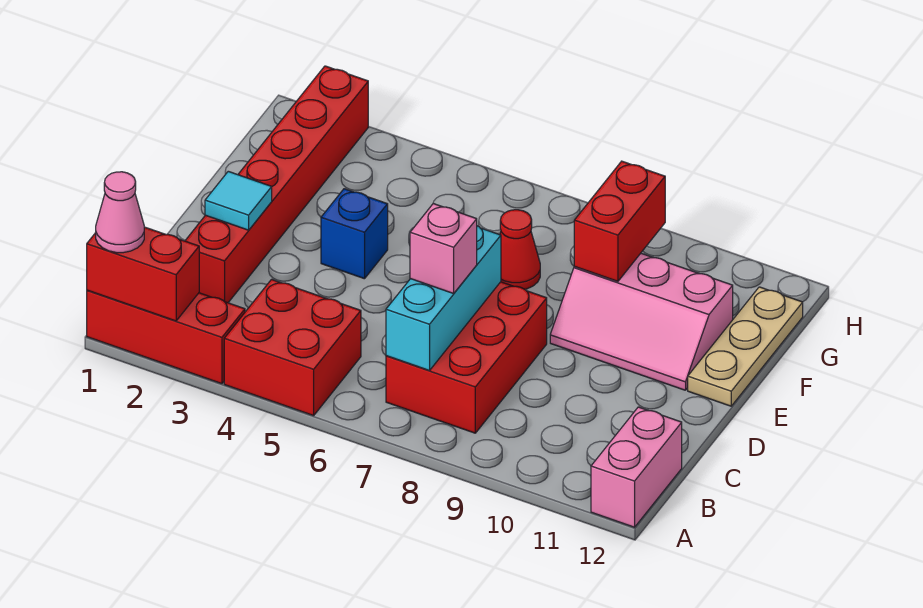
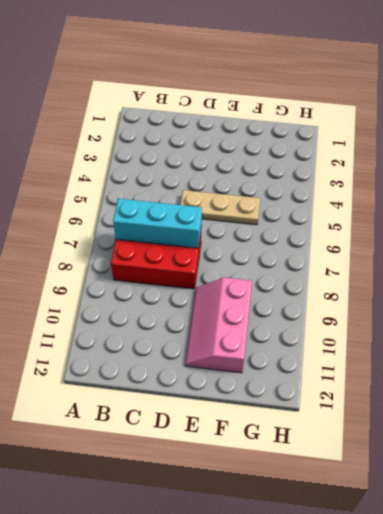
tan 1x3 plate [180,190,260,225] -> tan 1x3 plate moved to [688,287,803,406]
none -> red 1x3 brick [87,290,245,384]
none -> red 2x2 brick [224,279,361,416]
none -> pink 1x2 brick [591,407,682,527]

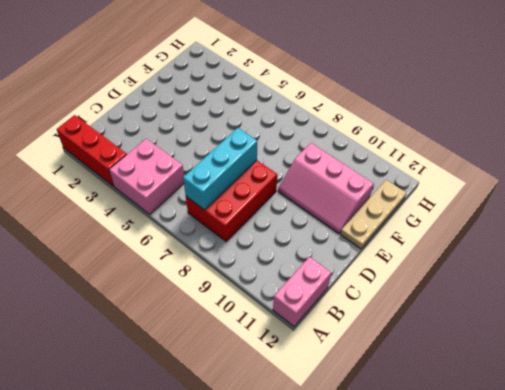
pink 2x2 brick [109,139,184,214] -> red 2x2 brick [224,279,361,416]
none -> red 1x6 brick [185,66,368,303]
none -> blue 1x1 brick [321,189,388,279]
none -> red 1x1 cone [500,210,540,289]

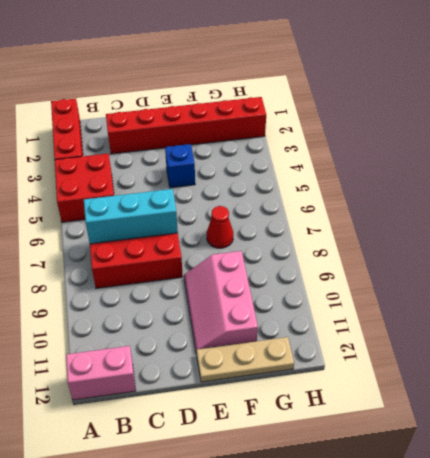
none -> red 1x2 brick [87,227,199,321]
none -> cyan 1x1 tile [205,171,272,230]
none -> red 1x2 brick [574,161,665,281]

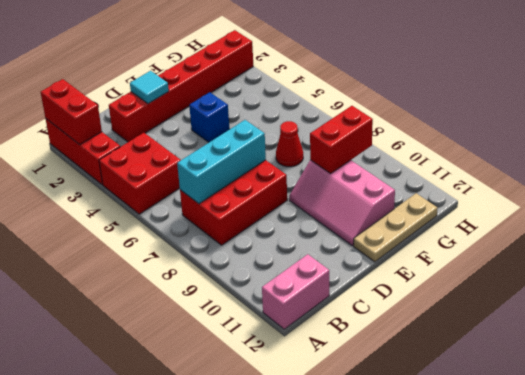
none -> pink 1x1 cone [96,172,144,253]
none -> pink 1x1 brick [410,204,477,294]

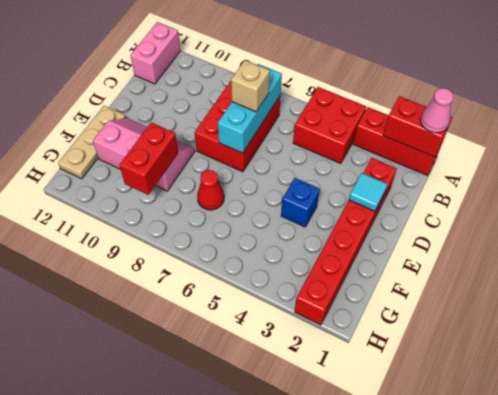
tan 1x1 brick [231,60,270,112] -> pink 1x1 brick [410,204,477,294]

